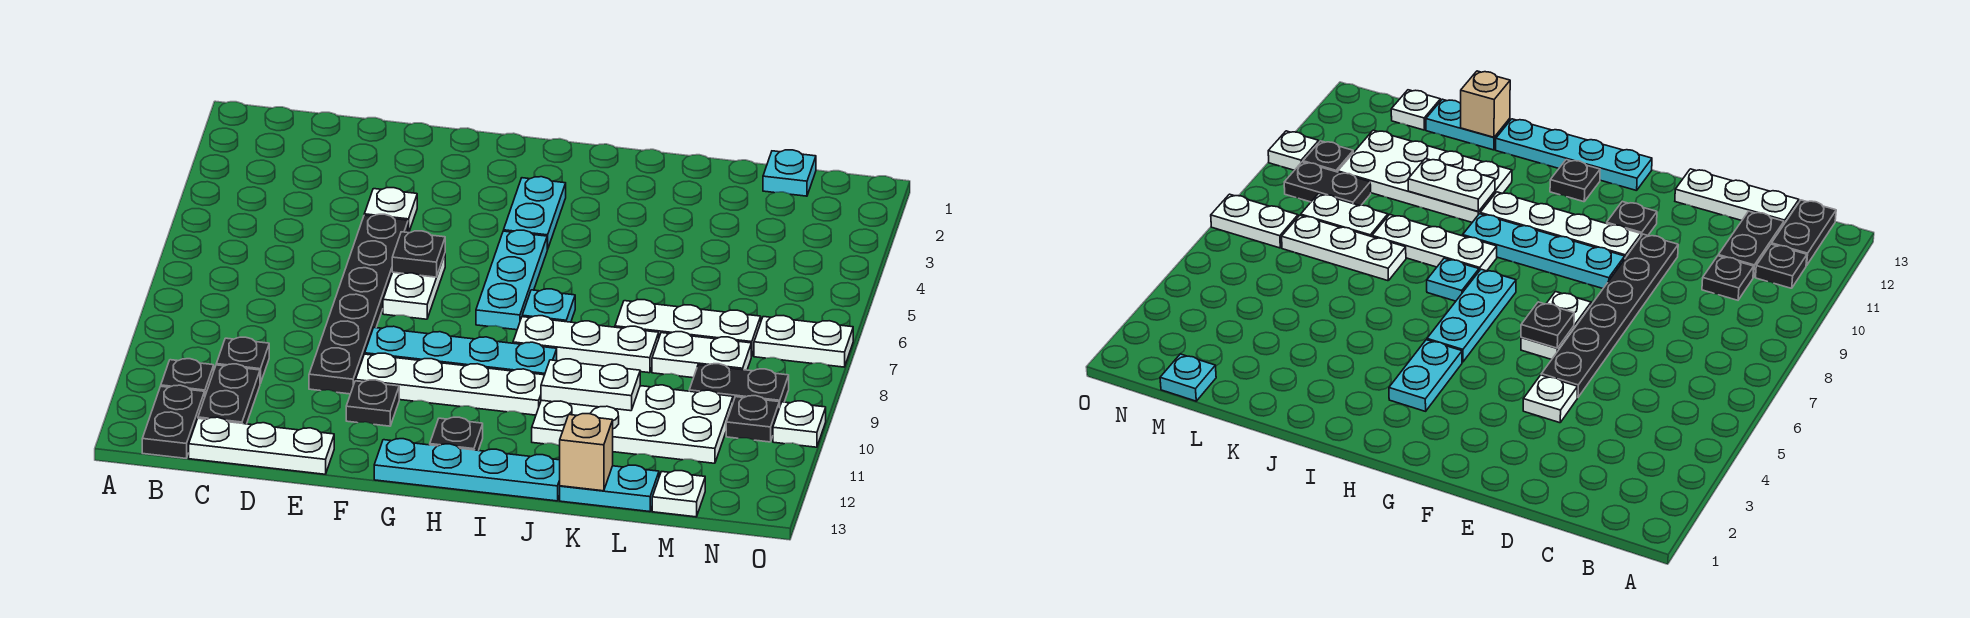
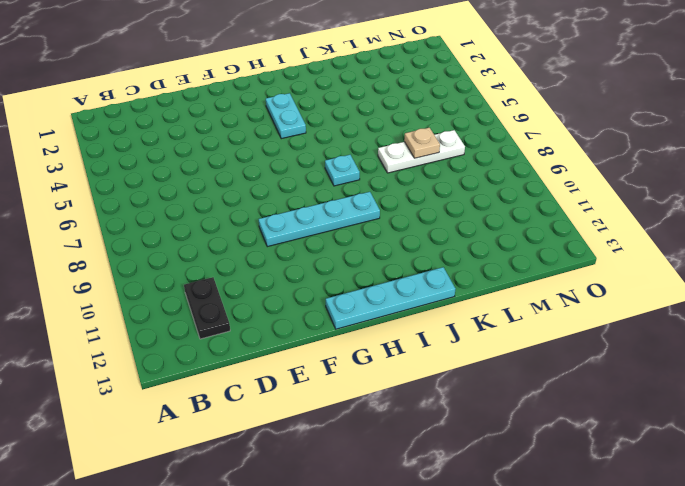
tan 1x1 plate [404,128,440,158] -> none
none -> black 1x1 plate [161,359,214,395]
none -> black 1x2 plate [142,385,205,458]
none -> black 1x1 plate [216,337,269,383]
none -> white 1x3 plate [189,417,334,474]

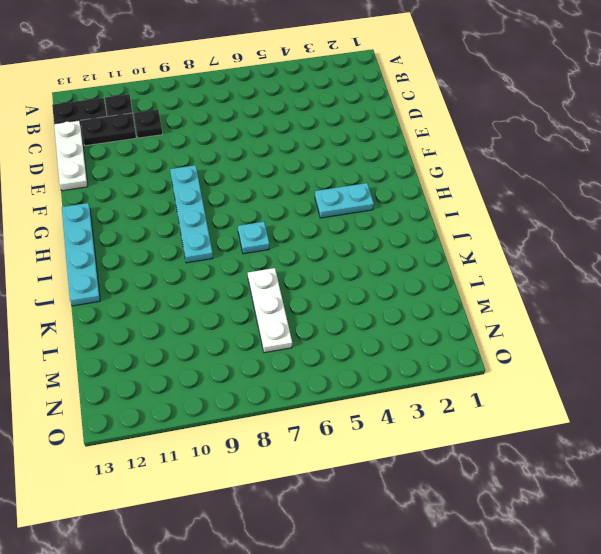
none -> white 1x1 plate [364,188,417,233]
none -> black 1x6 plate [309,214,408,394]
none -> white 1x2 plate [383,254,445,319]
none -> white 1x4 plate [356,353,544,415]

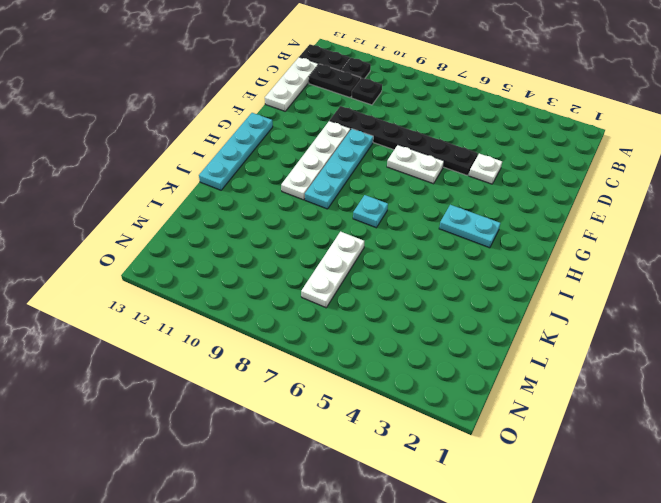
none -> black 1x1 plate [346,380,399,426]
none -> cyan 1x3 plate [476,230,547,330]
none -> black 1x1 plate [430,417,483,451]
none -> white 1x3 plate [513,316,659,373]

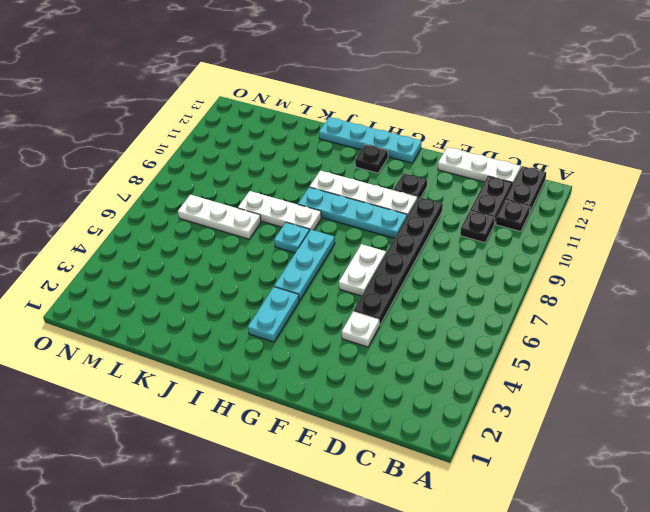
none -> white 2x4 plate [532,385,733,463]
none -> cyan 1x2 plate [560,465,659,512]
none -> white 1x2 plate [652,332,751,378]
none -> cyan 1x1 plate [763,150,816,196]

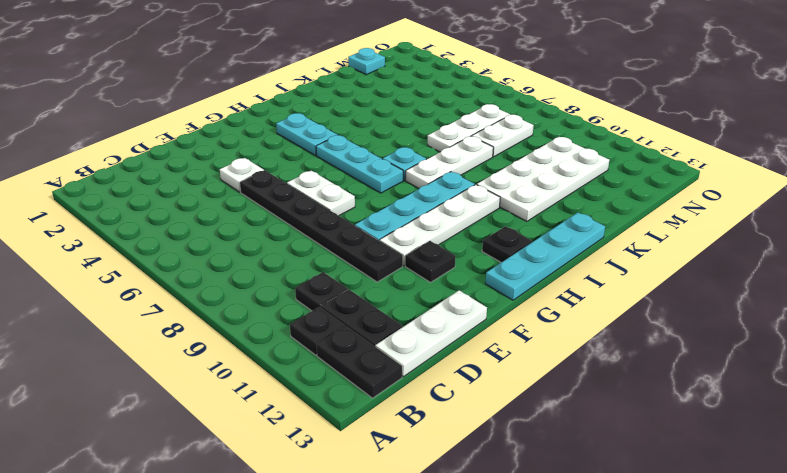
none -> cyan 1x2 plate [560,465,659,512]
none -> black 1x2 plate [689,364,789,408]
none -> white 1x1 plate [652,471,705,517]
none -> white 1x2 plate [754,316,853,367]

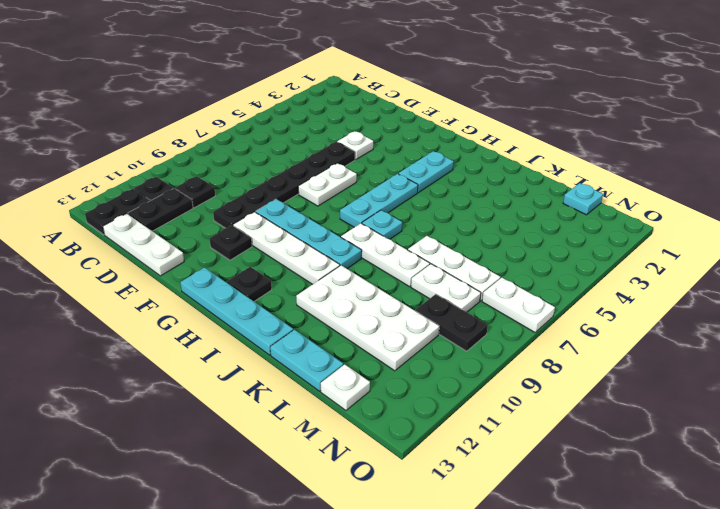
none -> black 1x1 plate [726,396,779,442]
none -> white 1x1 plate [773,401,826,447]
none -> black 1x1 plate [392,231,445,277]
none -> white 1x2 plate [541,359,640,411]

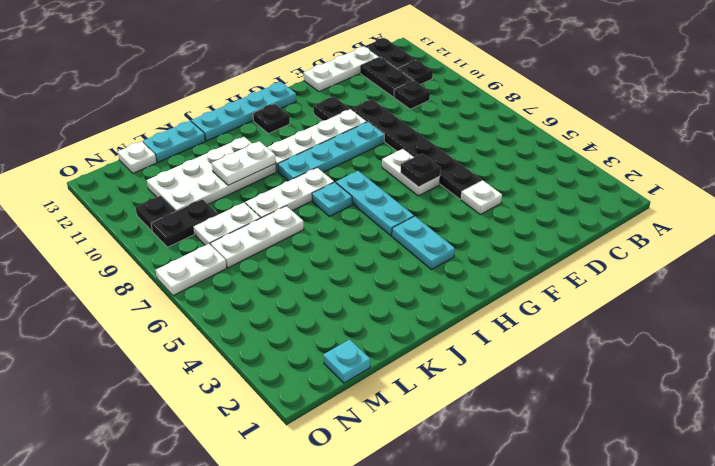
none -> white 1x1 plate [773,401,826,447]
none -> tan 1x1 brick [560,414,613,491]

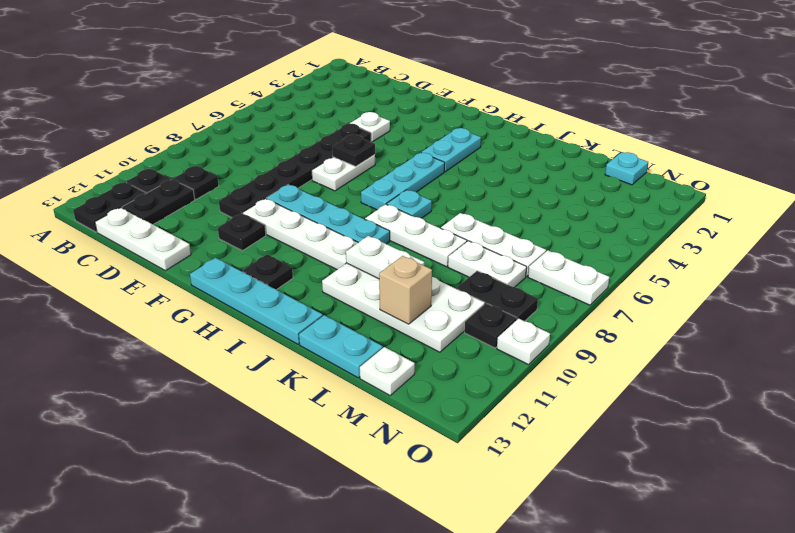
tan 1x1 brick [379,256,432,324] -> tan 1x1 brick moved to [560,414,613,491]

